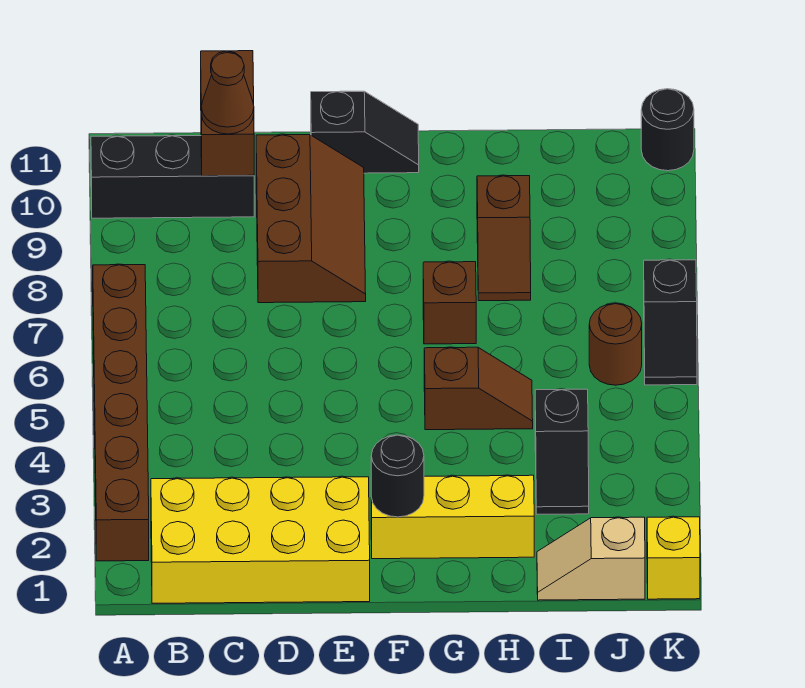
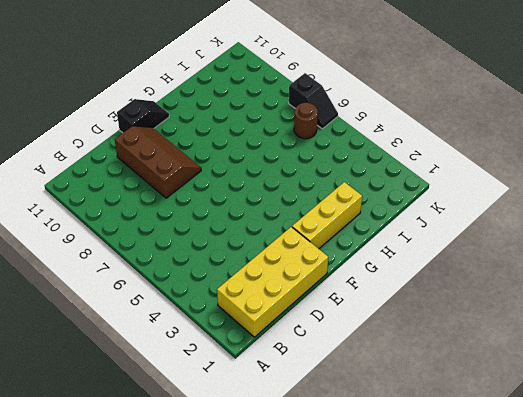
none -> brown 1x6 brick [93,265,149,561]
none -> black 1x3 brick [91,136,254,218]
none -> brown 1x2 slope [424,347,533,430]

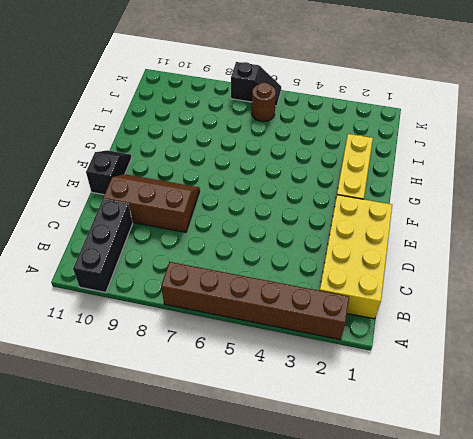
none -> brown 1x2 slope [424,347,533,430]
none -> brown 1x1 brick [423,262,476,344]
none -> brown 1x2 slope [477,176,531,301]

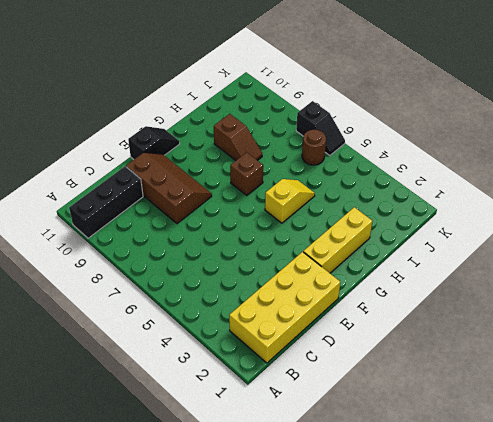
yellow 1x2 slope [265,179,315,223] -> brown 1x2 slope [424,347,533,430]
none -> brown 1x6 brick [93,265,149,561]
none -> tan 1x2 slope [537,517,645,600]
none -> black 1x2 slope [535,389,589,514]

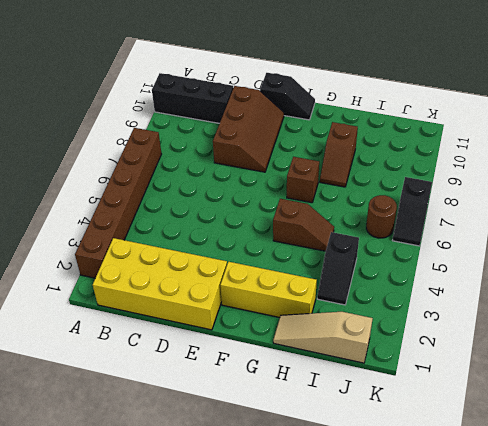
tan 1x3 slope [273,312,373,363] -> tan 1x2 slope [537,517,645,600]
none -> yellow 1x1 brick [647,517,700,599]
none -> black 1x1 round brick [641,89,694,171]
none -> brown 1x2 brick [201,51,254,176]

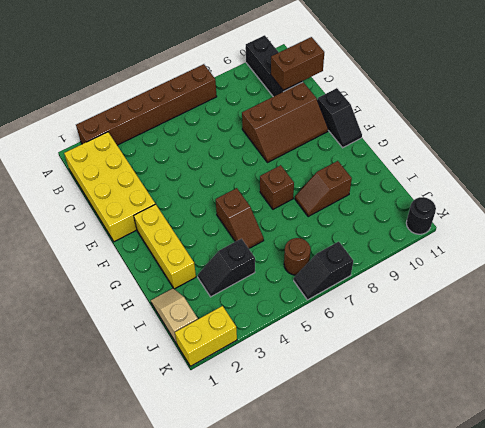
yellow 1x2 brick [175,306,237,366] -> yellow 1x1 brick [647,517,700,599]
none -> black 1x1 round brick [371,435,424,517]
none -> brown 1x1 cone [201,53,254,134]

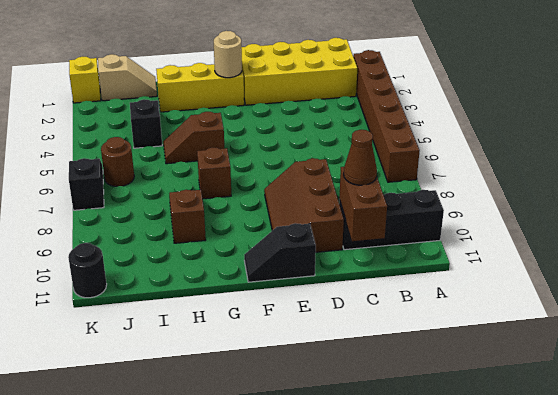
tan 1x1 round brick [214,31,242,78] -> black 1x1 round brick [371,435,424,517]

